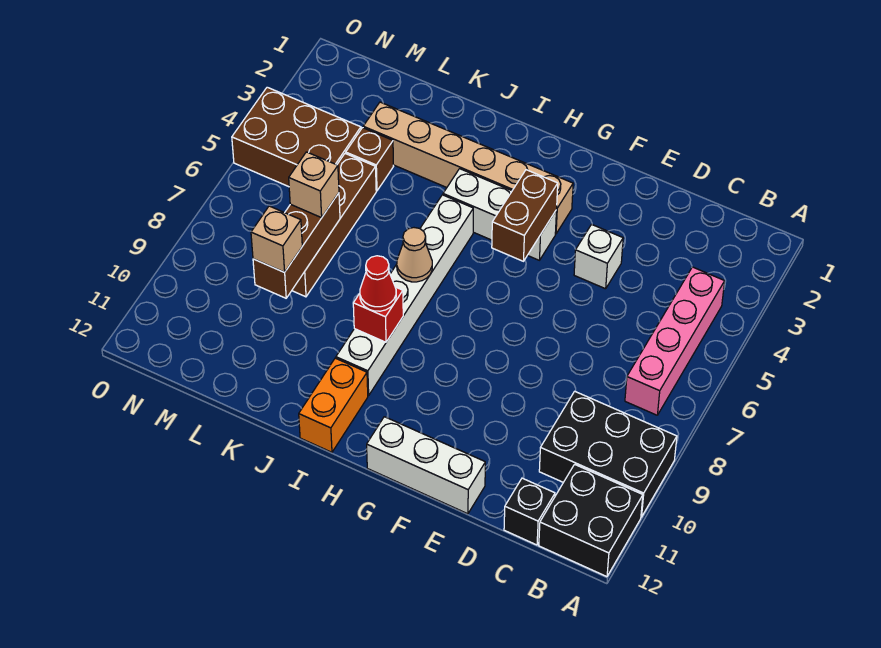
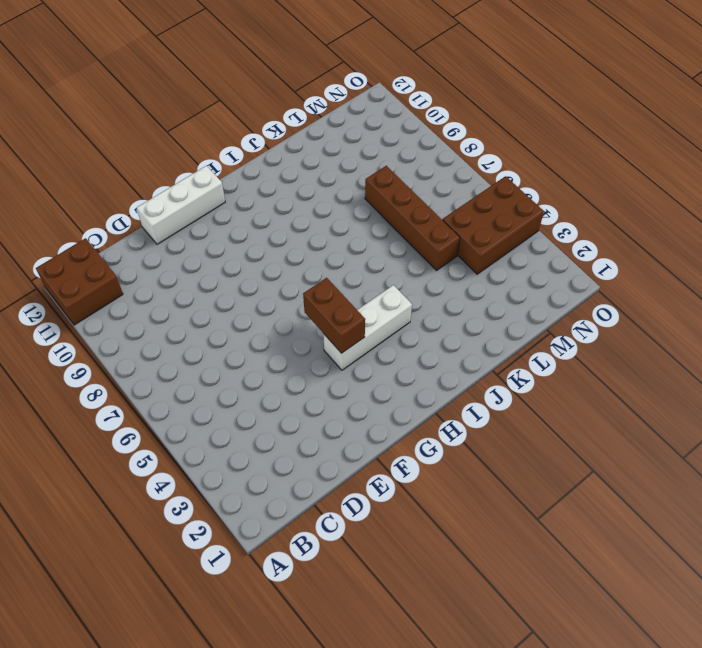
brown 2x2 brick [36,238,123,325] -> black 2x2 brick [539,464,643,577]
none -> black 2x3 brick [539,391,677,517]
none -> pink 1x4 brick [625,267,725,415]
none -> black 1x1 brick [504,478,555,545]

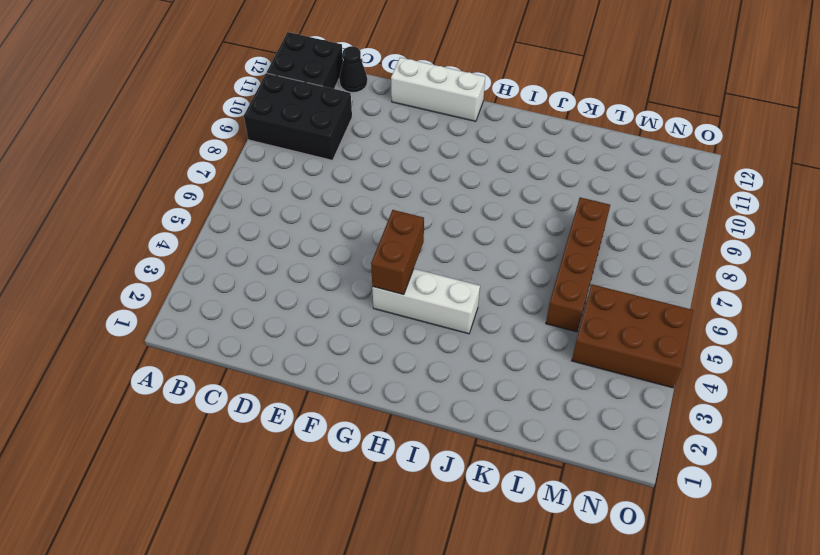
black 1x1 cone [339,46,367,93] -> black 1x1 brick [504,478,555,545]
none -> pink 1x4 brick [625,267,725,415]
none -> white 1x1 brick [574,224,623,289]
none -> tan 1x6 brick [363,102,573,234]

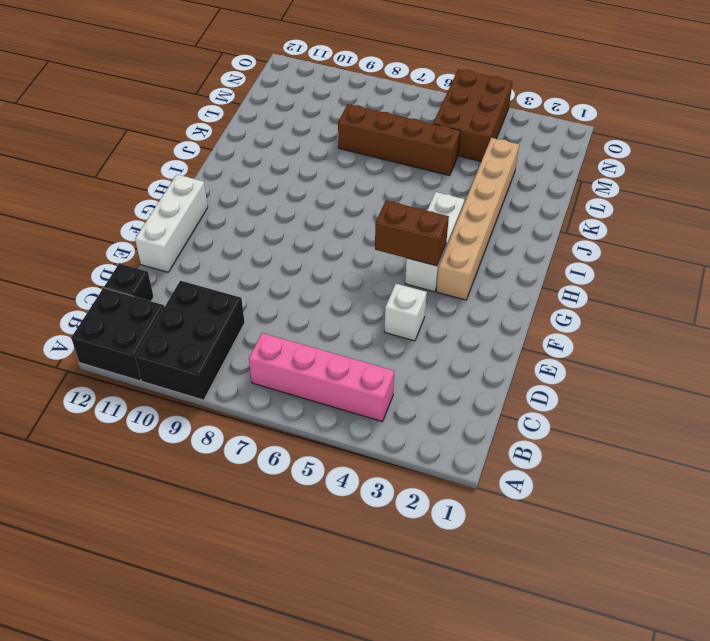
none -> white 1x6 brick [336,195,473,396]
none -> orange 1x2 brick [299,358,368,452]
none -> brown 1x1 brick [346,128,394,191]

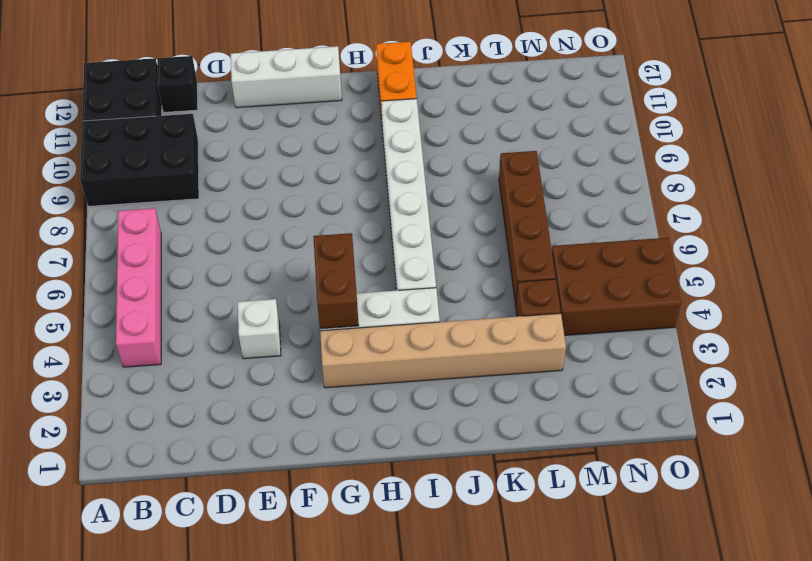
none -> tan 1x1 cone [397,228,432,282]
none -> red 1x1 brick [353,287,403,342]
none -> brown 1x3 brick [253,193,340,298]

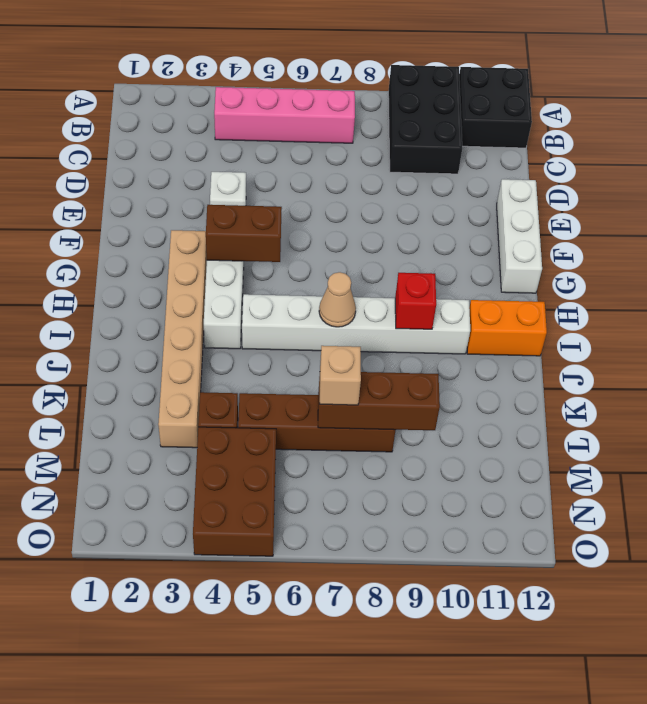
none -> black 1x1 brick [504,478,555,545]
none -> red 1x1 cone [360,256,396,311]
none -> tan 1x1 brick [251,206,302,272]

